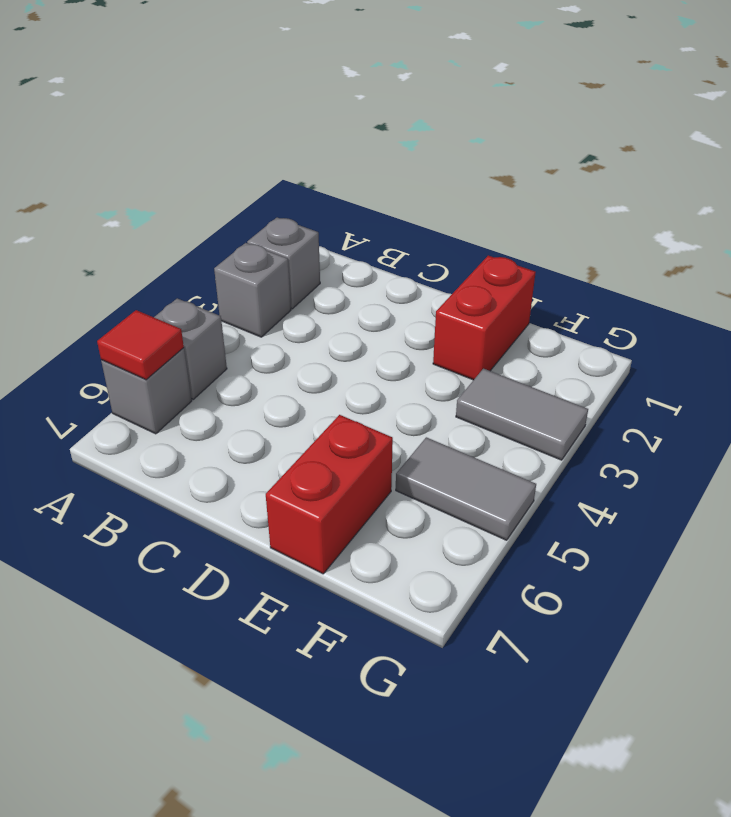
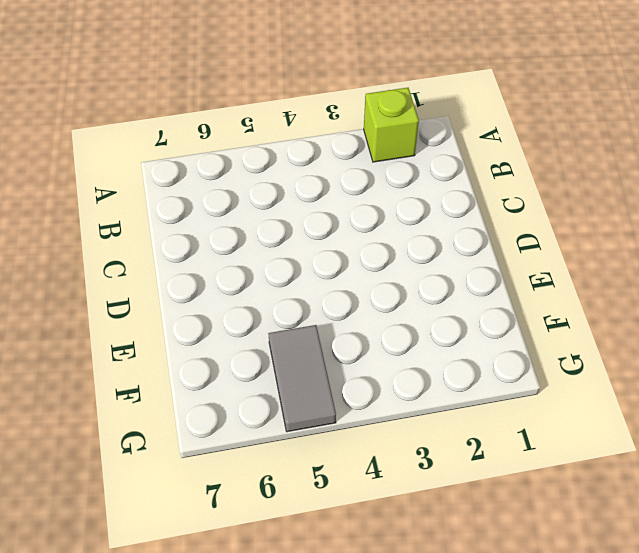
lime 1x1 brick [364,88,419,162] -> grey 1x1 brick [247,218,320,309]
none -> grey 1x1 brick [214,243,291,337]
none -> grey 1x1 brick [154,298,227,399]

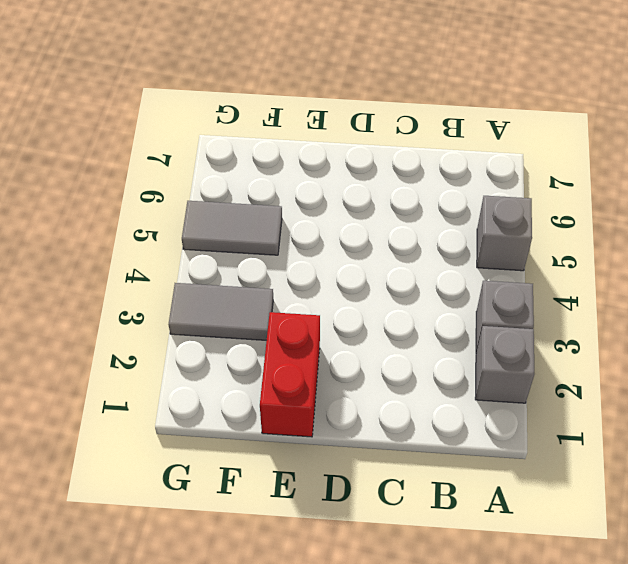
none -> grey 1x1 brick [101,348,192,434]
none -> red 1x2 brick [266,415,393,574]

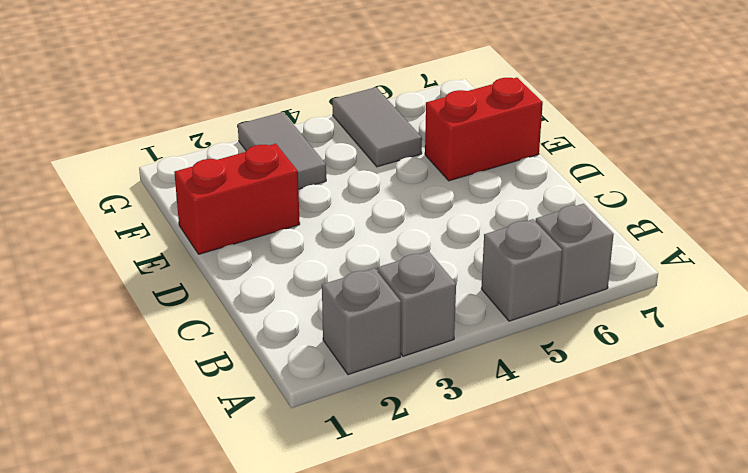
none -> red 1x1 tile [97,310,184,380]

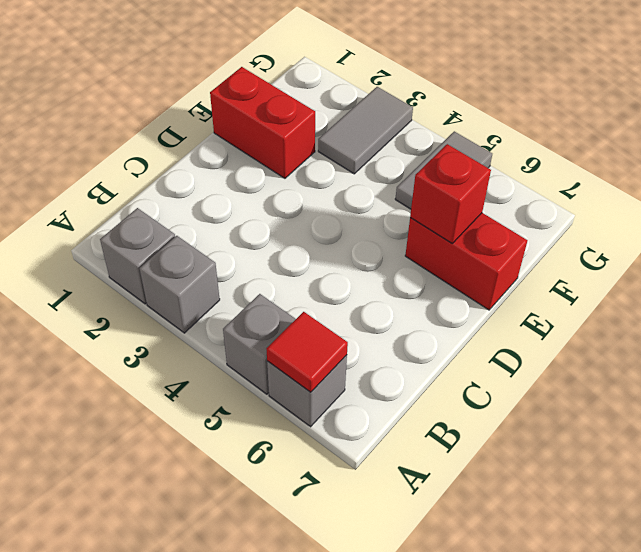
red 1x1 brick [410,144,491,243] -> none

